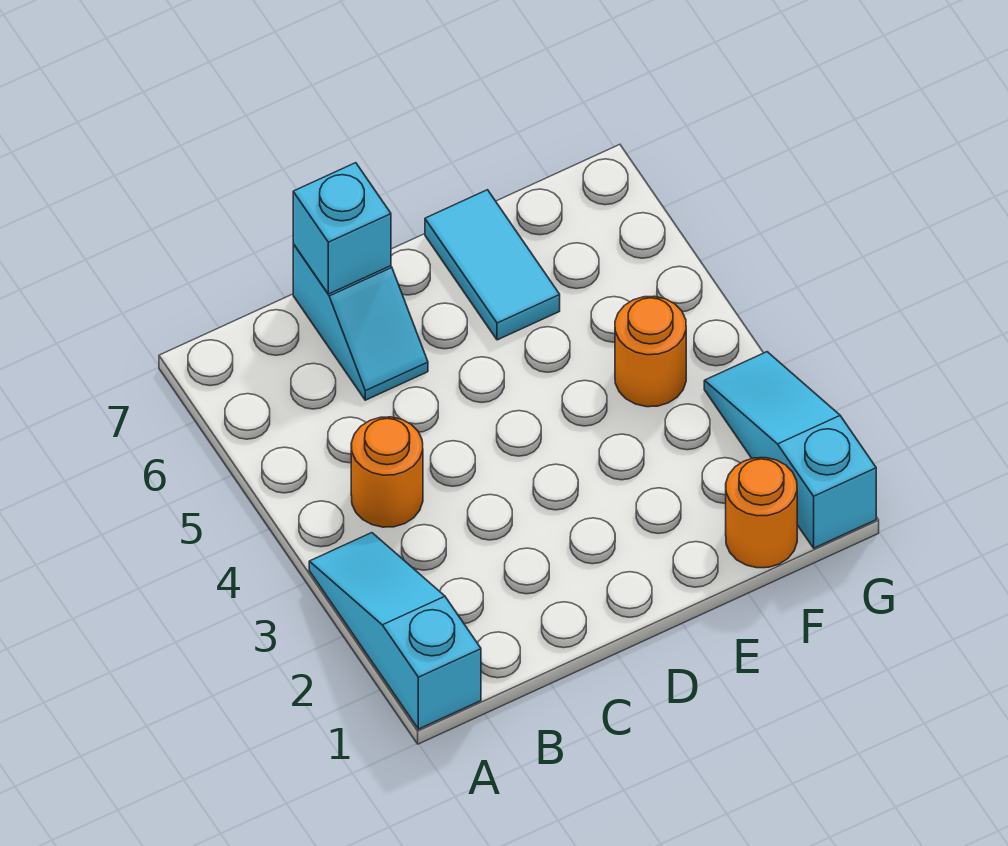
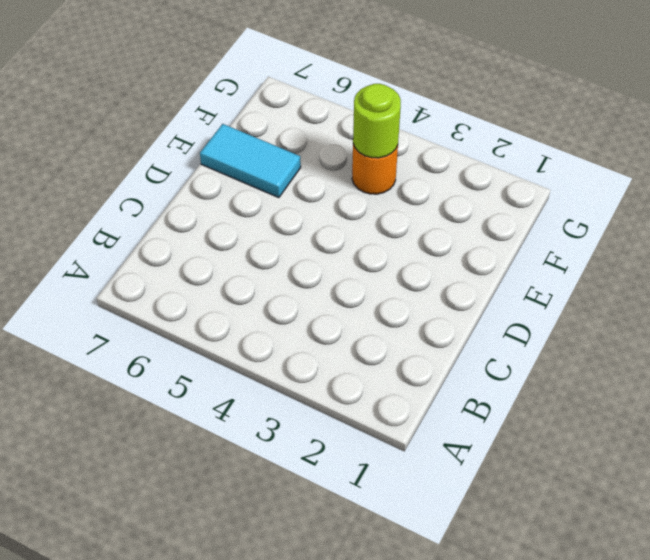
lime 1x1 round brick [353,84,401,158] -> none
none -> cyan 1x3 slope [309,533,481,729]
none -> orange 1x1 round brick [351,417,423,527]

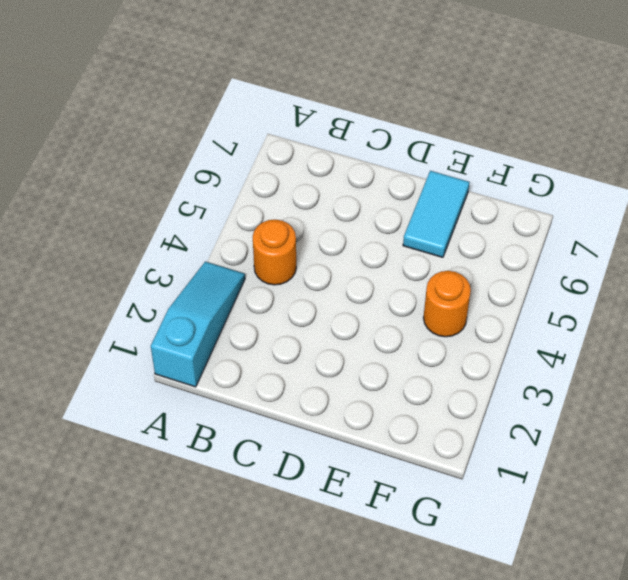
none -> cyan 1x2 slope [293,244,428,400]
none -> orange 1x1 round brick [726,458,797,568]

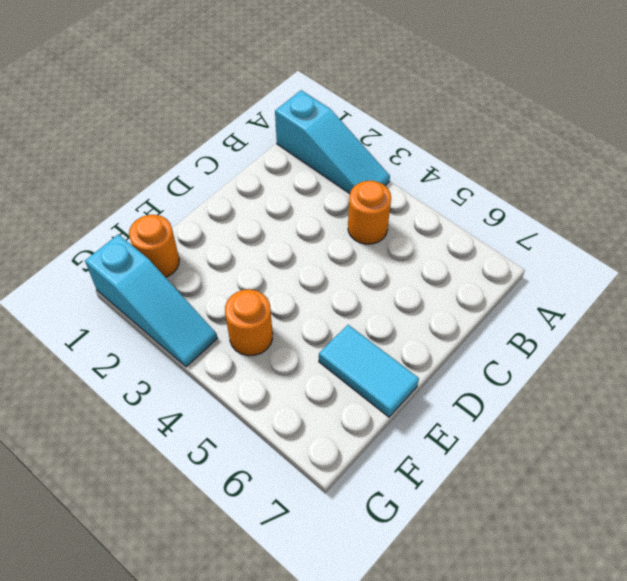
none -> cyan 1x2 slope [293,244,428,400]
none -> cyan 1x1 brick [293,163,391,294]

